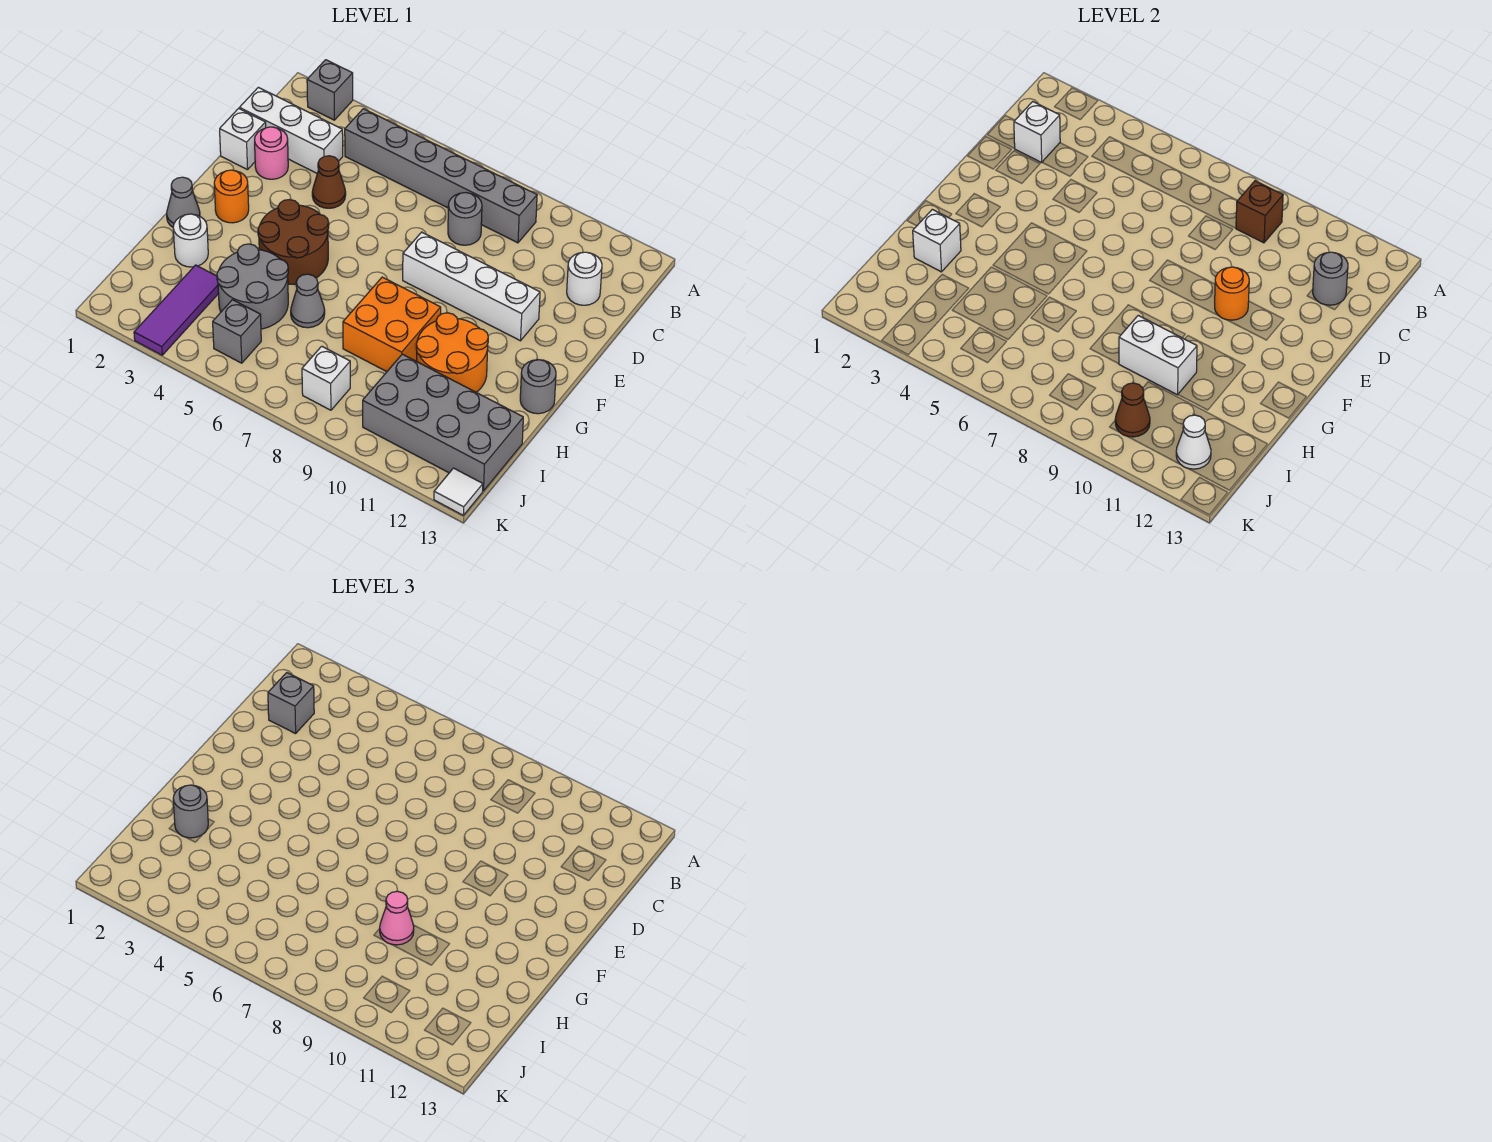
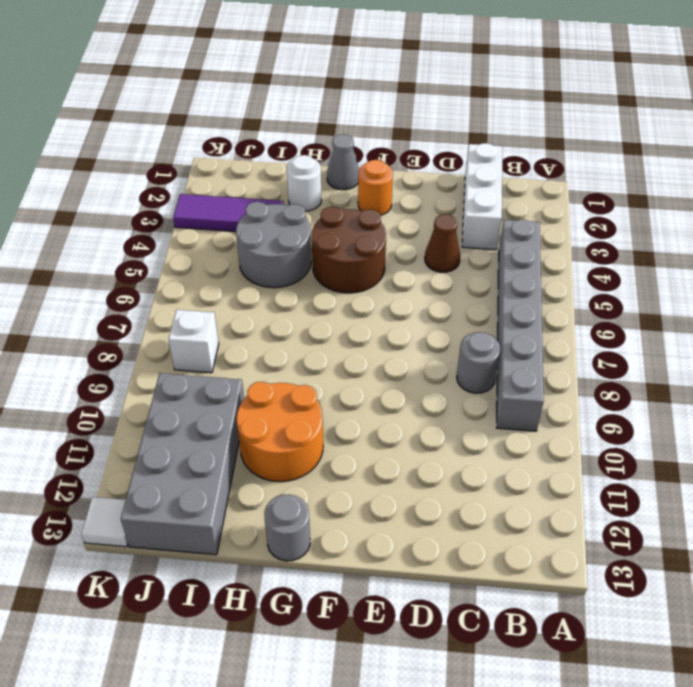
none -> grey 1x1 brick [307,60,353,120]
none -> white 1x1 round brick [567,252,602,305]
none -> white 1x1 brick [220,108,266,170]
none -> pink 1x1 round brick [255,127,288,179]

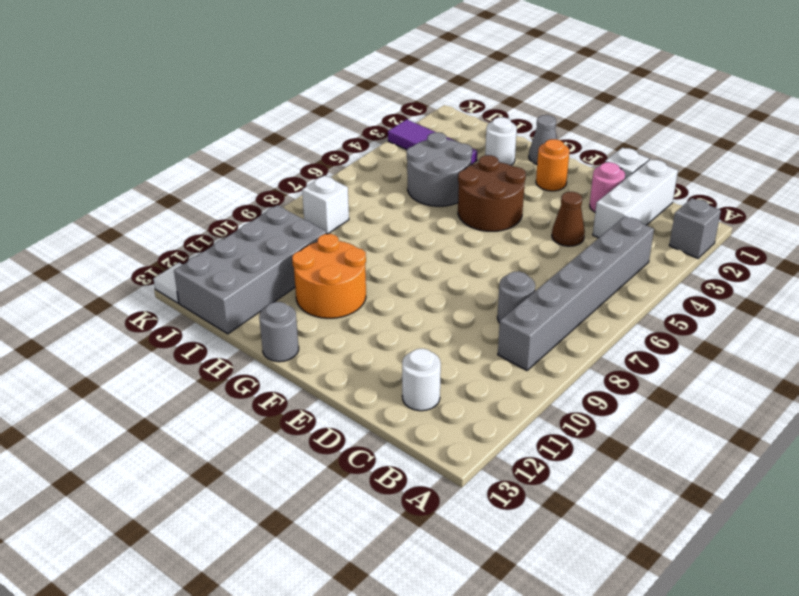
none -> white 1x4 brick [403,232,540,341]
none -> orange 2x2 brick [343,277,441,372]
none -> grey 1x1 cone [291,274,325,328]
none -> grey 1x1 brick [213,300,261,363]

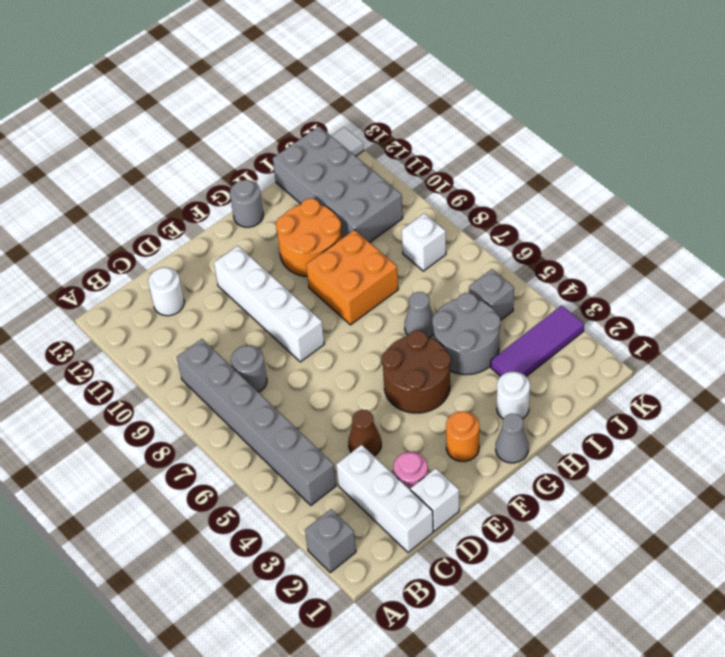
none -> brown 1x1 brick [1236,181,1283,243]
none -> white 1x1 brick [1014,102,1060,163]
none -> grey 1x1 round brick [1313,252,1348,305]
none -> orange 1x1 round brick [1215,267,1249,320]

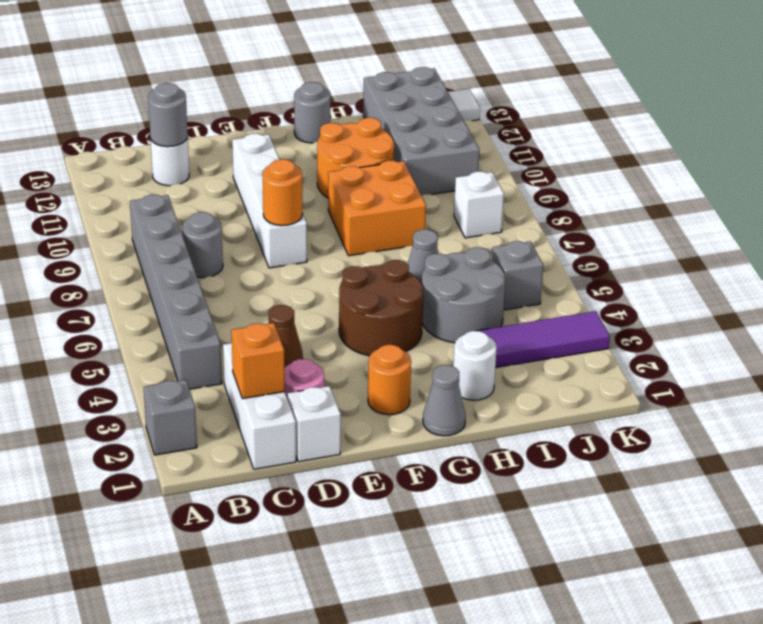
orange 1x1 brick [231,323,285,399] -> white 1x1 brick [1014,102,1060,163]
orange 1x1 round brick [262,159,302,226] -> orange 1x1 round brick moved to [1215,267,1249,320]
none -> brown 1x1 brick [1236,181,1283,243]
none -> white 1x1 brick [913,209,961,272]
none -> white 1x2 brick [1119,315,1197,395]
none -> brown 1x1 cone [1115,383,1150,437]

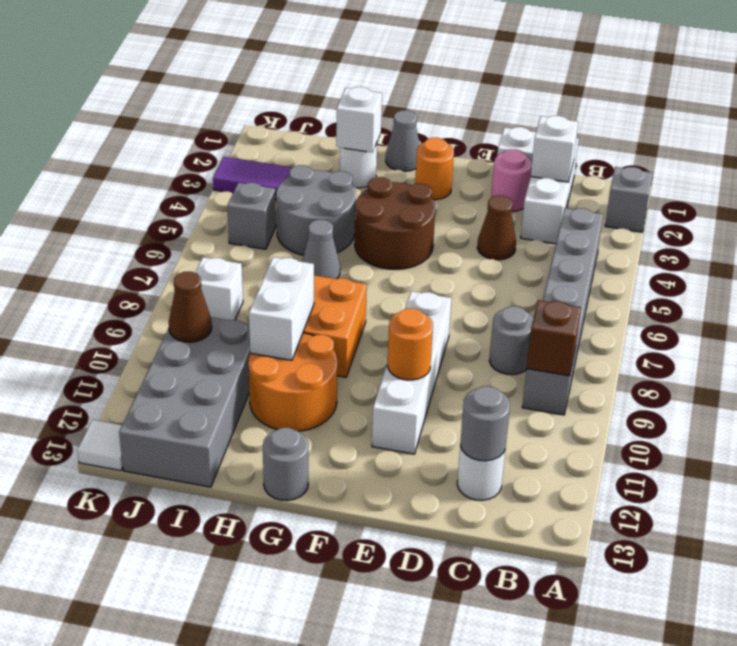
none -> white 1x1 cone [1176,415,1211,469]
none -> grey 1x1 brick [268,673,314,734]
none -> grey 1x1 round brick [173,785,208,838]
none -> pink 1x1 cone [380,891,414,945]

